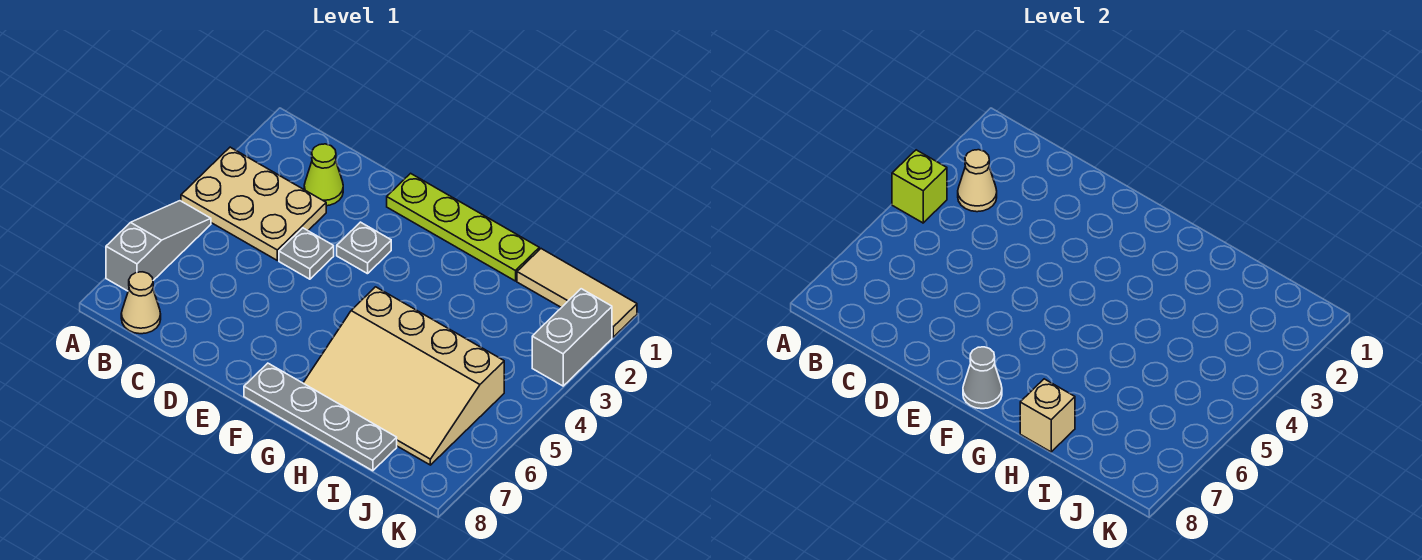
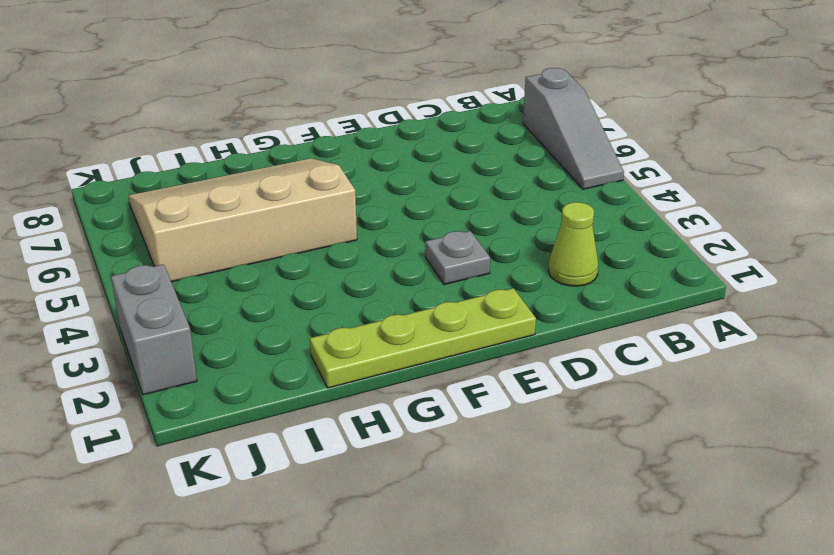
none -> tan 2x3 plate [181,147,326,260]
none -> tan 1x1 cone [121,272,161,334]
none -> grey 1x1 plate [279,228,334,279]

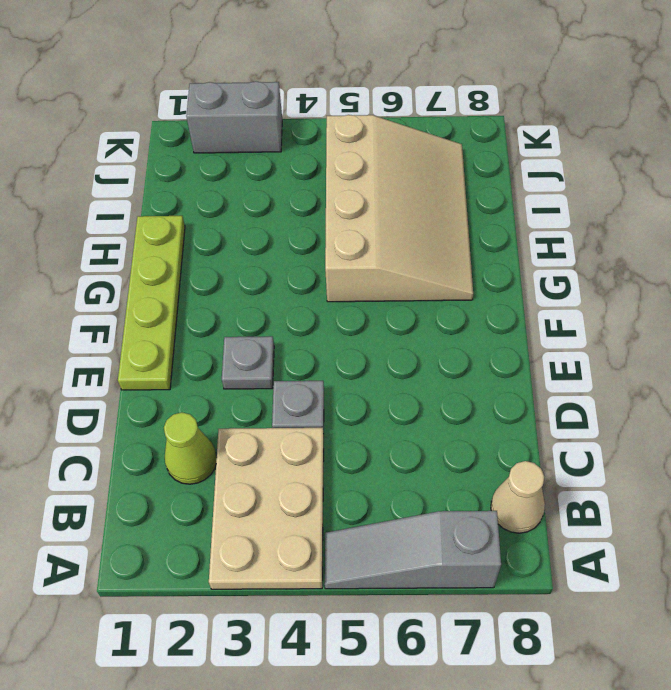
none -> grey 1x4 plate [244,363,397,471]
none -> tan 1x3 tile [517,249,637,337]
none -> lime 1x1 brick [892,150,947,223]

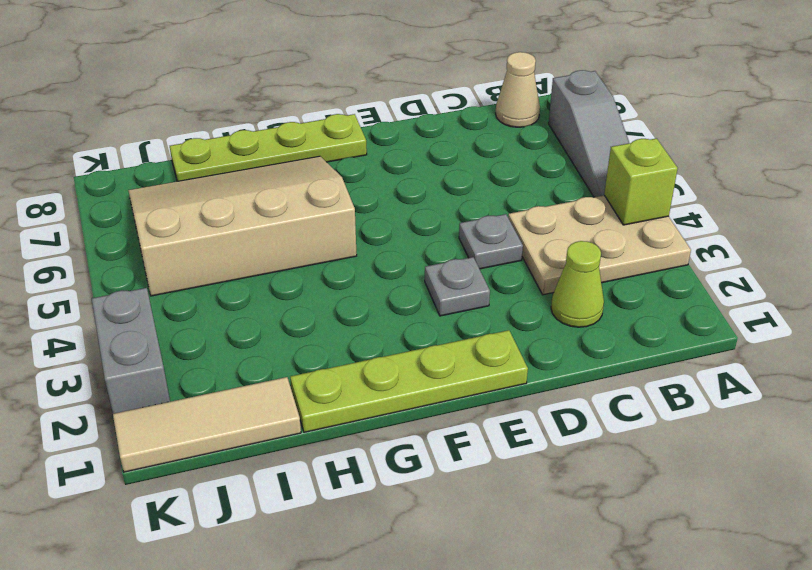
lime 1x4 plate [170,114,367,181] -> grey 1x4 plate [244,363,397,471]
none -> tan 1x1 cone [958,150,997,212]
none -> grey 1x1 cone [963,347,1002,409]
none -> tan 1x1 brick [1020,379,1075,452]

